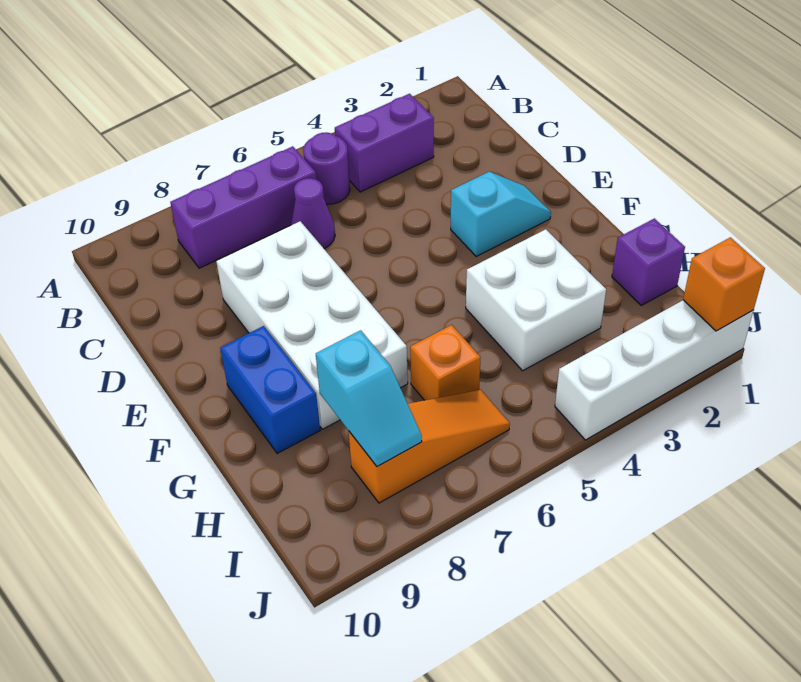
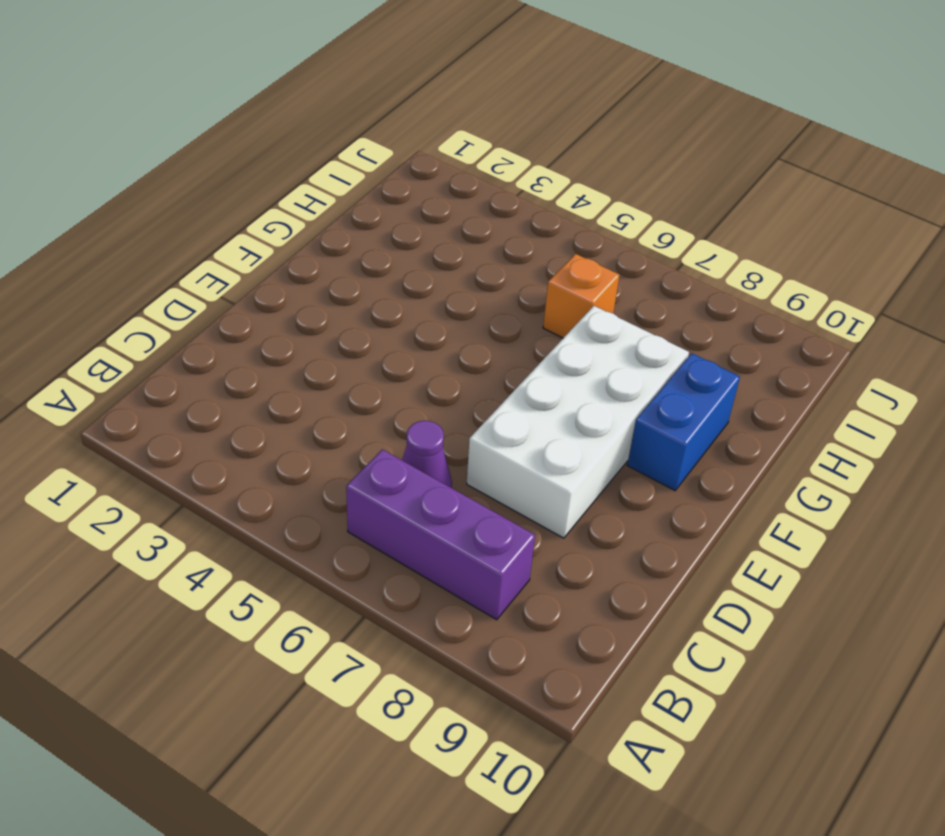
none -> purple 1x2 brick [335,94,434,192]
none -> purple 1x1 round brick [303,132,350,204]
none -> cyan 1x2 slope [451,172,551,257]

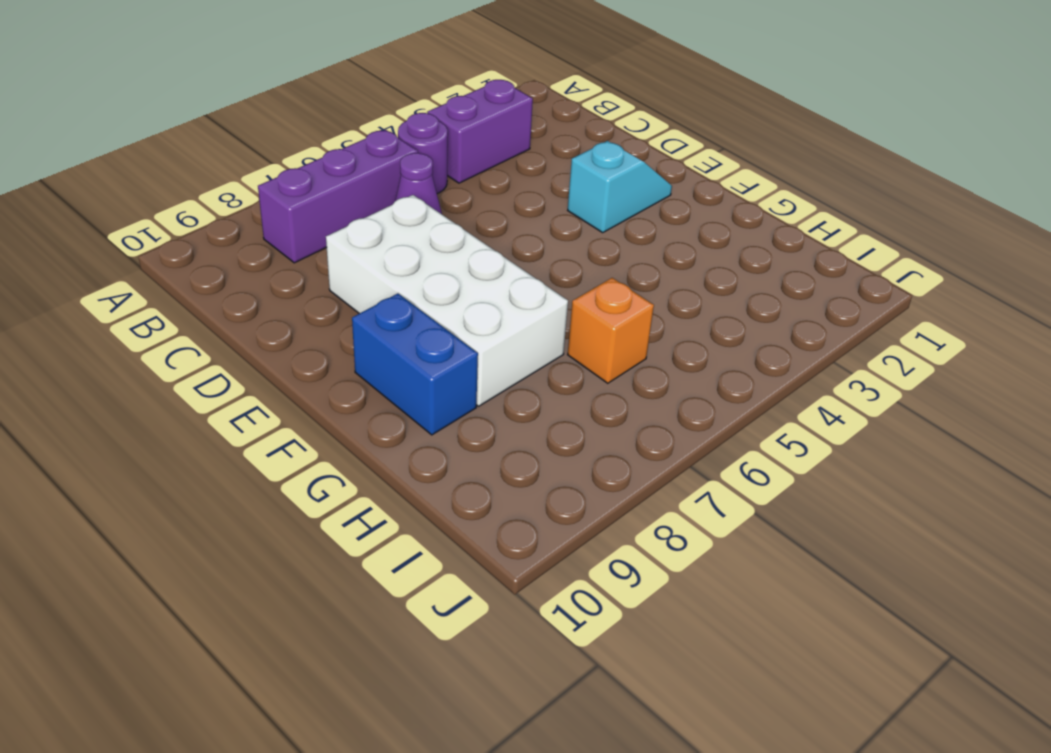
none -> white 2x2 brick [466,229,606,371]
none -> purple 1x1 brick [612,219,685,305]
none -> orange 1x3 slope [349,390,510,503]

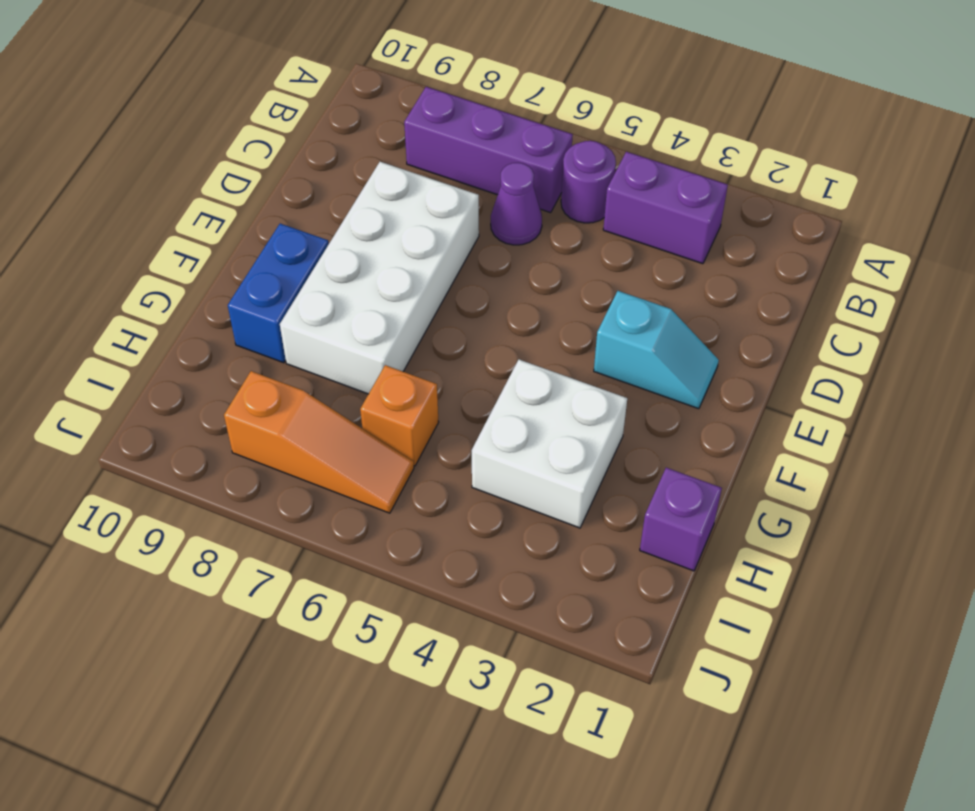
none -> white 1x4 brick [555,300,753,440]
none -> cyan 1x2 slope [316,330,422,467]
none -> orange 1x1 brick [683,237,765,331]

